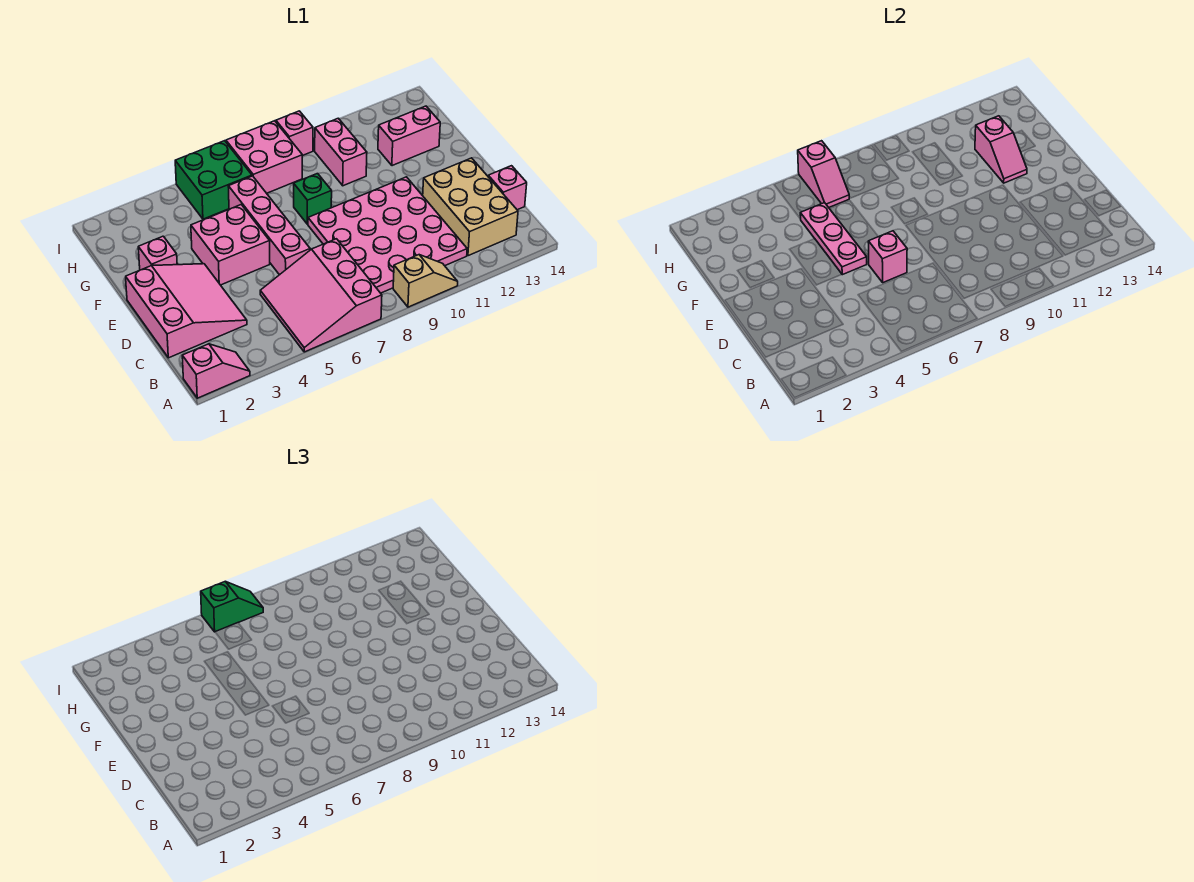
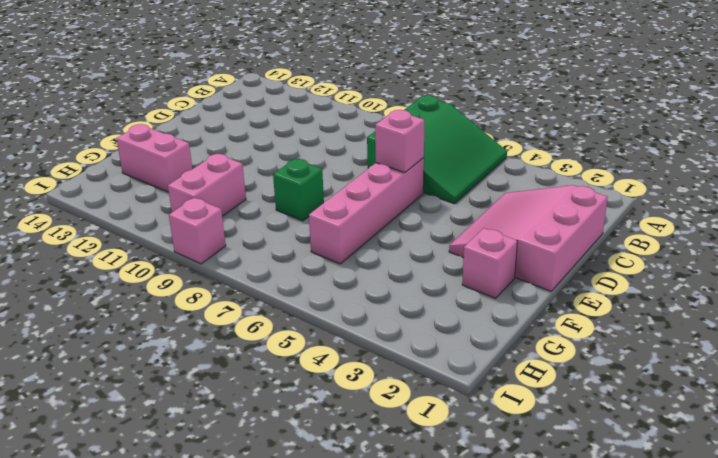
green 3x3 slope [367,95,507,204] -> pink 3x3 slope [260,239,382,352]
none -> pink 1x2 slope [182,344,250,398]
none -> tan 1x2 slope [393,255,458,307]
none -> pink 4x4 plate [308,177,467,293]

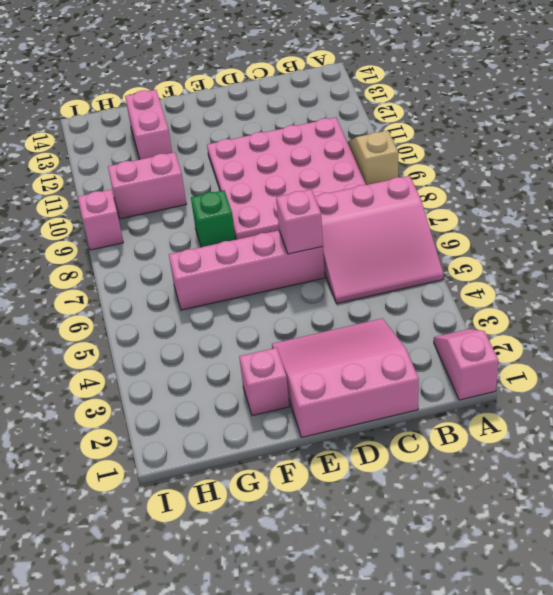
none -> tan 2x3 brick [423,158,518,256]
none -> pink 1x1 brick [488,166,527,210]
none -> pink 2x2 brick [191,205,270,285]

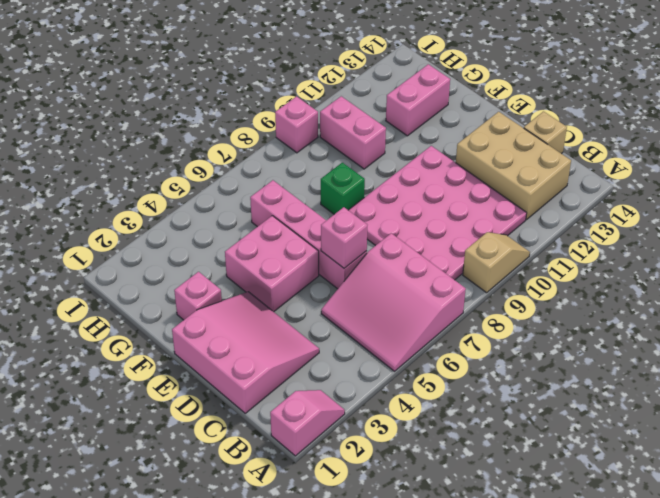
tan 1x1 brick [524,111,567,154] -> pink 1x1 brick [488,166,527,210]
none -> green 2x2 brick [175,141,252,219]
none -> pink 2x2 brick [226,121,302,193]
none -> pink 1x3 plate [800,203,867,275]

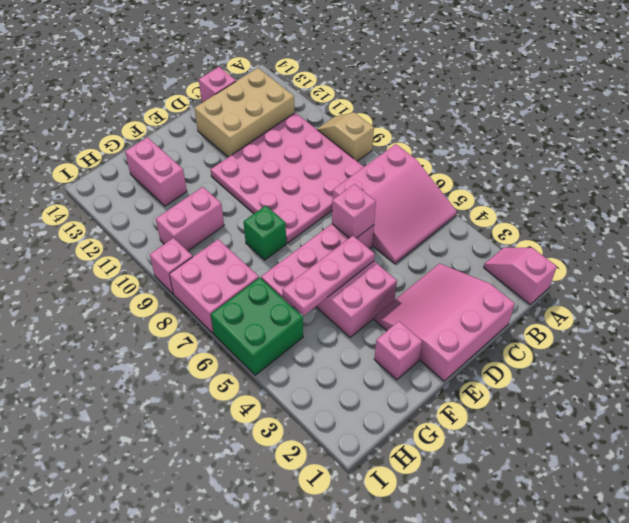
none -> pink 1x2 slope [975,116,1027,183]
none -> pink 1x2 slope [798,141,849,207]
none -> green 1x2 slope [201,582,263,632]

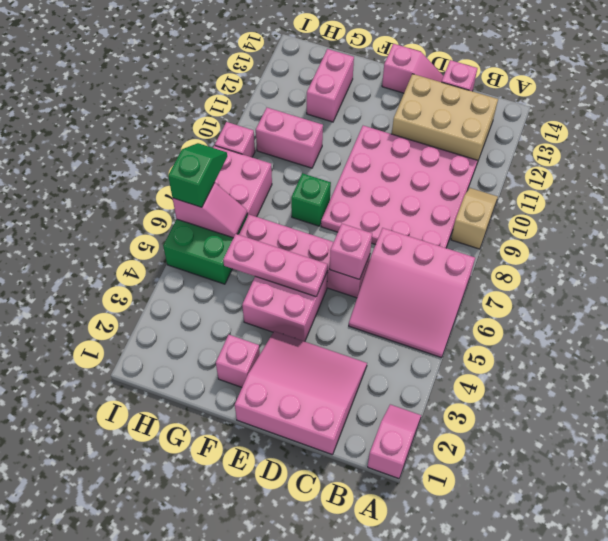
pink 1x2 slope [382,44,444,93] -> pink 1x2 slope moved to [975,116,1027,183]

